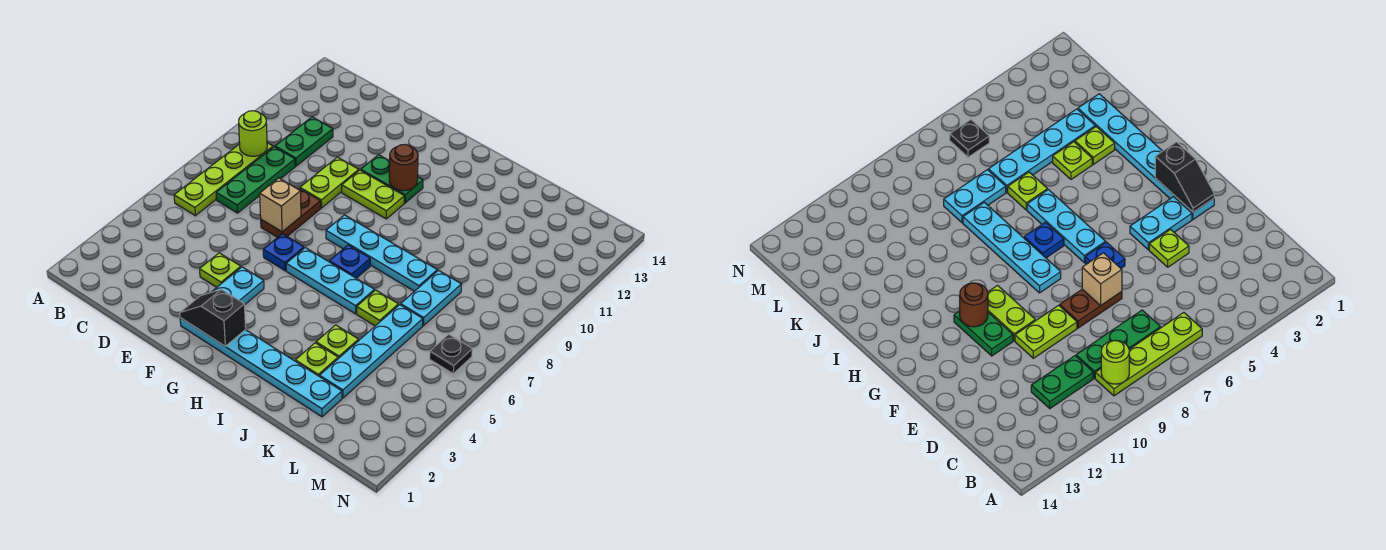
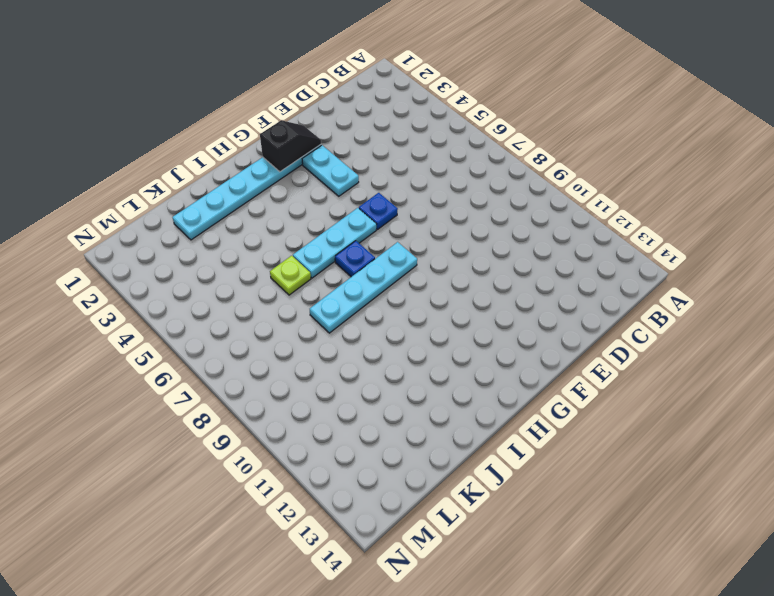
none -> lime 1x4 plate [174,143,273,216]
none -> green 1x3 plate [216,147,295,213]
none -> green 1x2 plate [275,117,333,166]

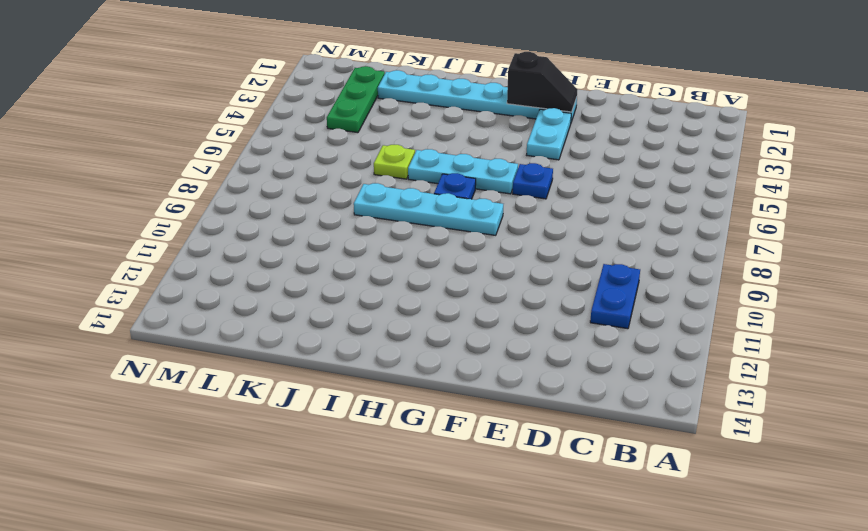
blue 1x2 plate [590,264,640,329] -> green 1x2 plate [275,117,333,166]
green 1x3 plate [327,66,385,133] -> green 1x3 plate moved to [216,147,295,213]
none -> lime 1x4 plate [174,143,273,216]
none -> lime 1x1 plate [200,253,241,287]
none -> brown 1x2 plate [261,188,321,237]

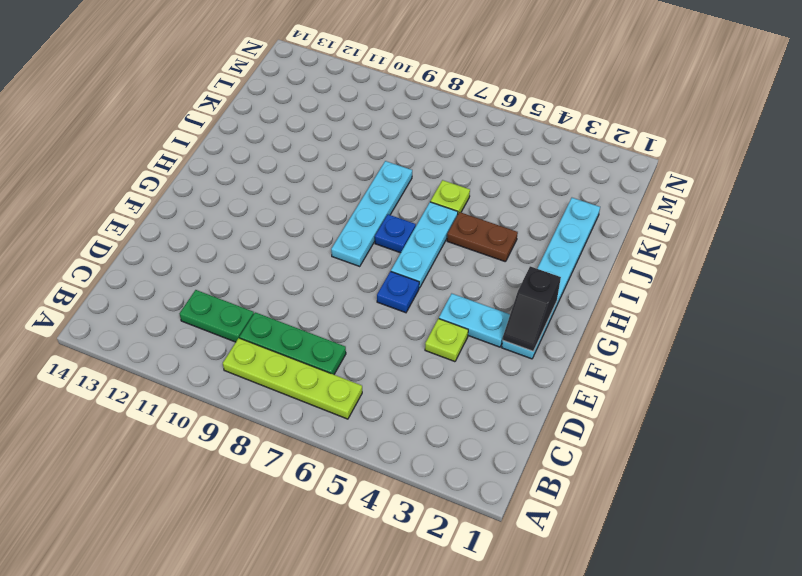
brown 1x2 plate [447,212,518,262] -> brown 1x2 plate moved to [261,188,321,237]
none -> lime 1x2 plate [300,157,359,208]
none -> lime 1x2 plate [342,170,404,219]
none -> green 1x2 plate [361,155,423,203]

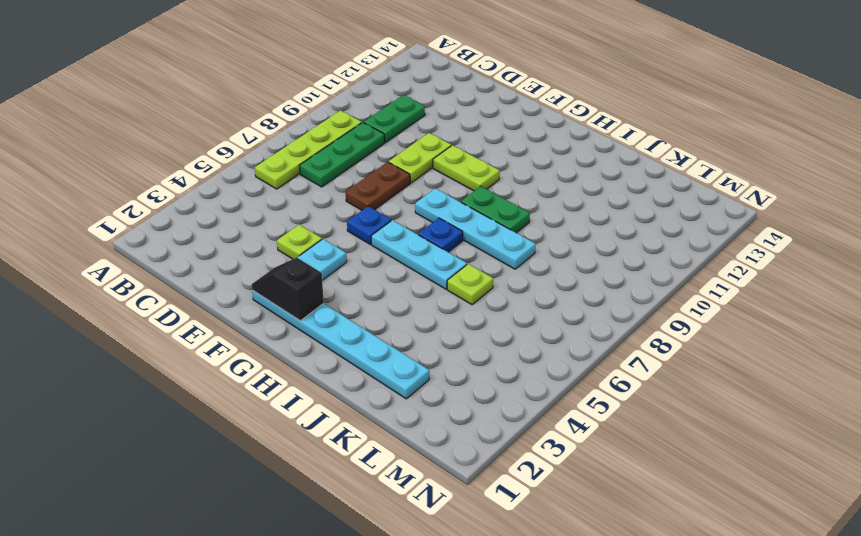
green 1x2 plate [461,186,530,233] -> green 1x2 plate moved to [361,155,423,203]
none -> lime 1x1 plate [295,343,338,377]
none -> lime 1x1 plate [316,325,359,359]
none -> cyan 1x4 plate [320,305,423,398]

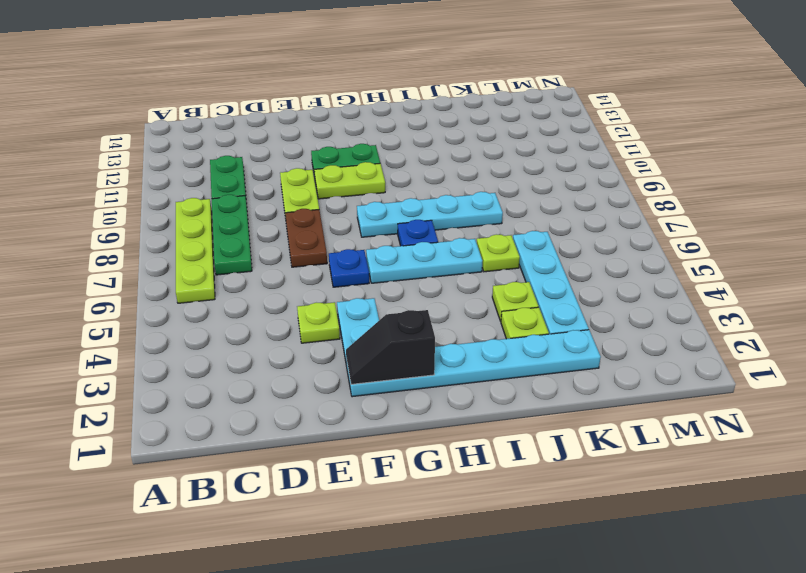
none -> cyan 1x2 plate [401,270,462,326]
none -> black 1x1 plate [430,334,472,374]
none -> lime 1x1 round brick [239,111,267,156]

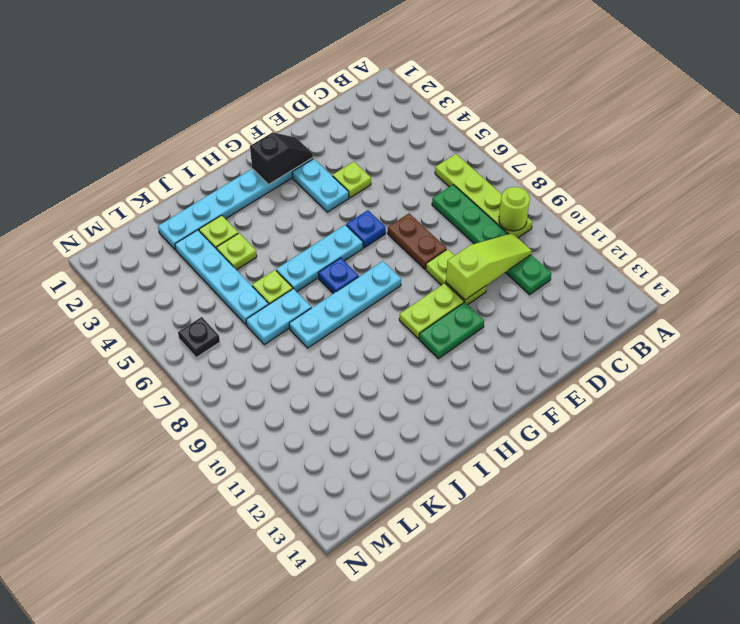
lime 1x3 slope [446,233,531,300] -> none
cyan 1x2 plate [246,289,311,345] -> cyan 1x2 plate turned to [401,270,462,326]
none -> tan 1x1 brick [260,178,301,232]
none -> brown 1x1 round brick [389,144,418,191]

